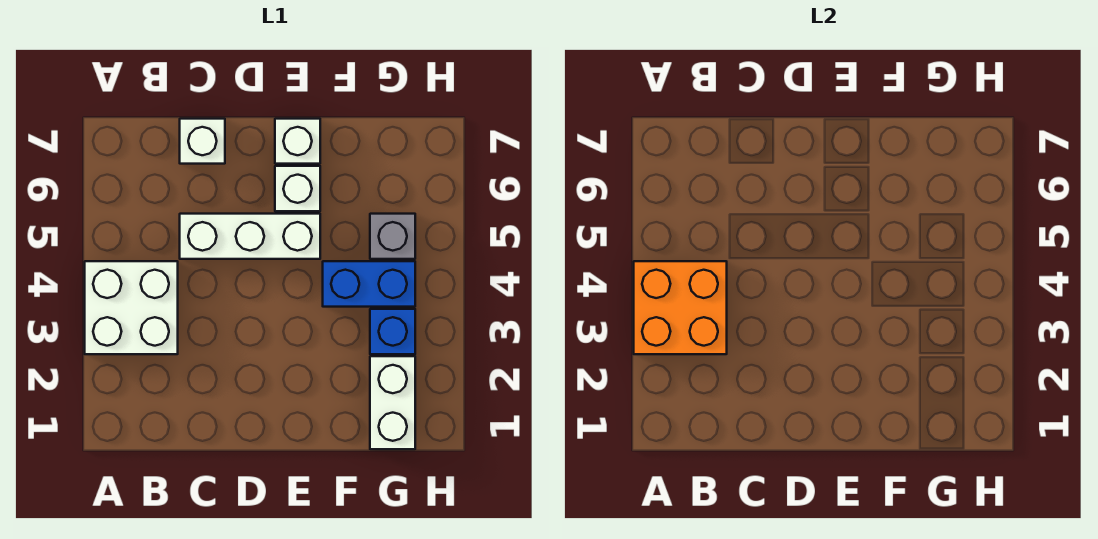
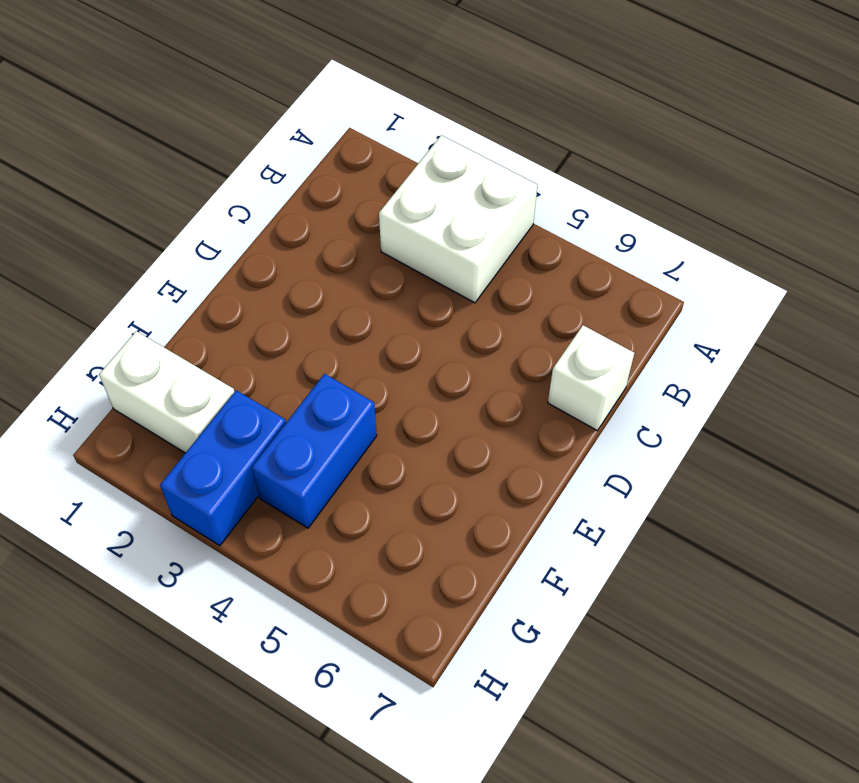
blue 1x2 brick [160,390,286,546] -> blue 1x1 brick [370,309,415,354]
none -> white 1x3 brick [180,214,320,259]
none -> white 1x1 brick [275,166,320,211]

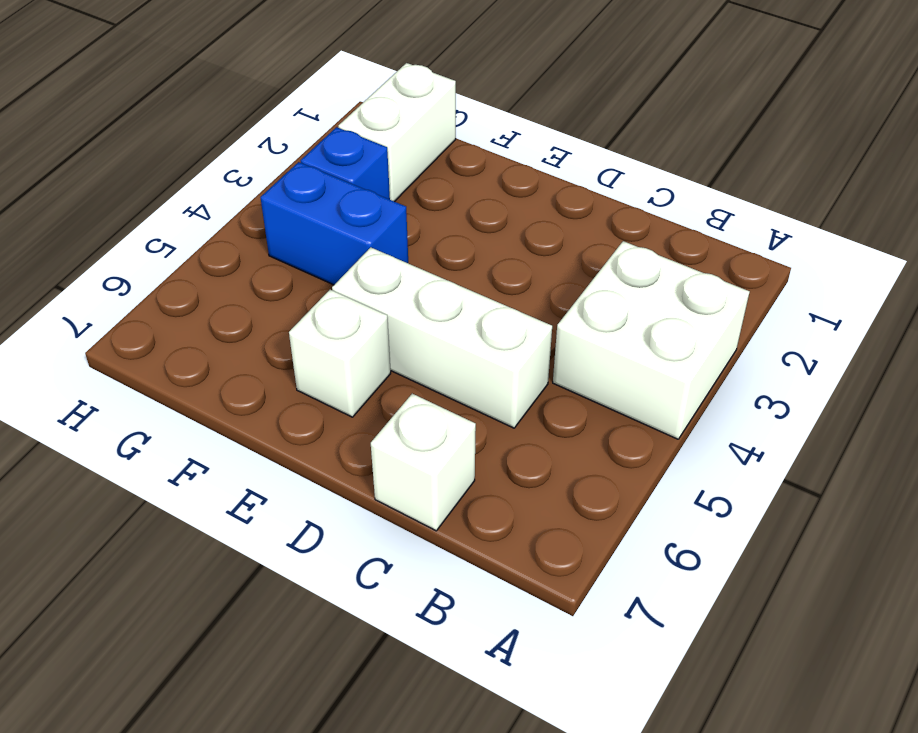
none -> white 1x1 brick [275,119,320,164]
none -> grey 1x1 brick [370,214,415,259]

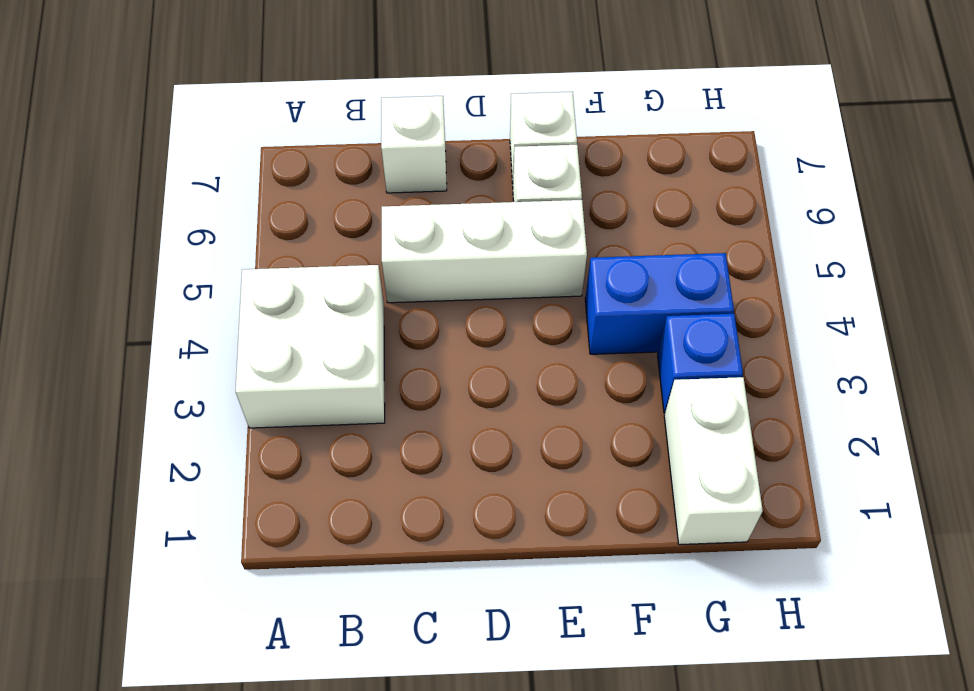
none -> grey 1x1 brick [370,214,415,259]
none -> orange 2x2 brick [634,261,727,354]

